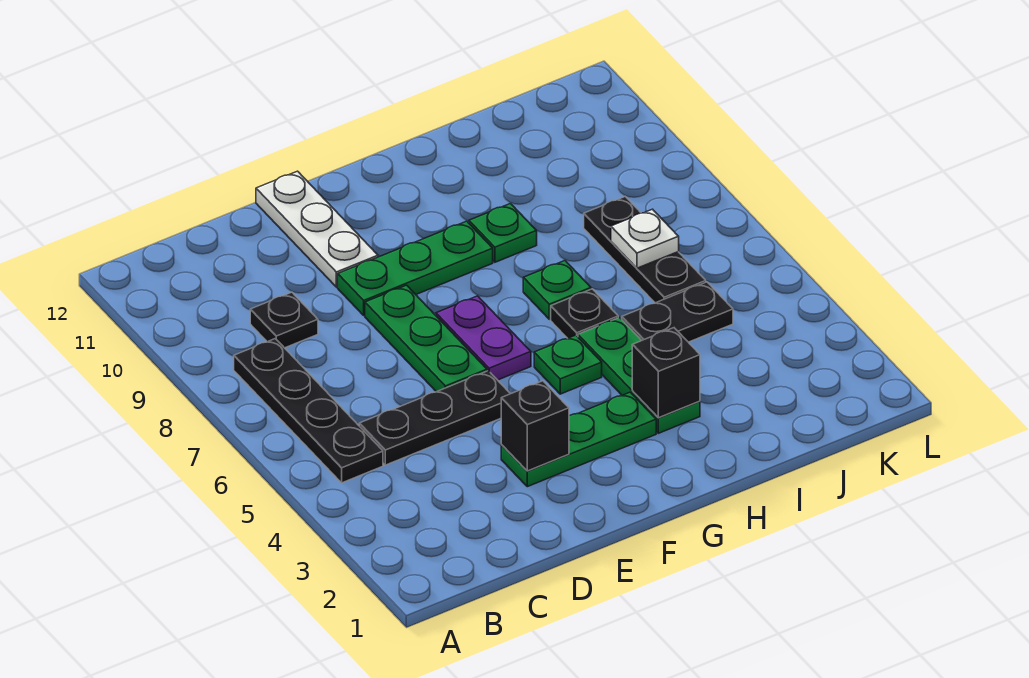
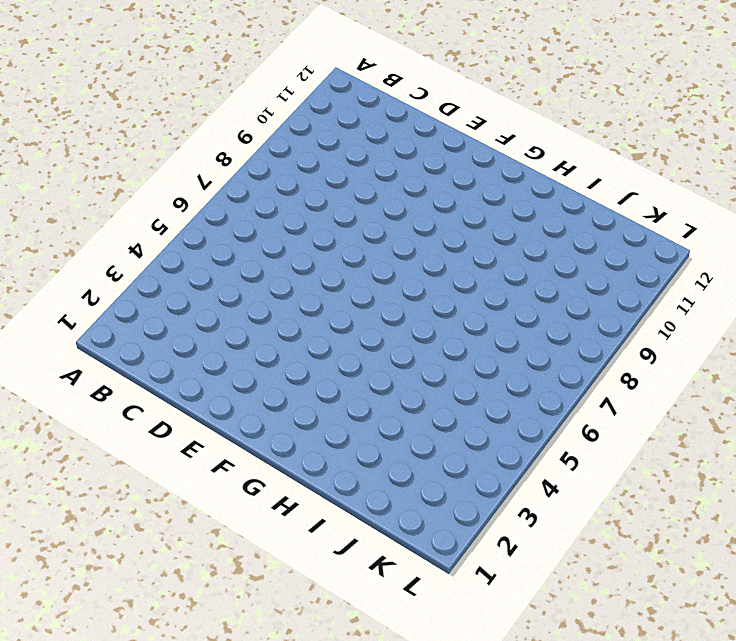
none -> black 1x4 plate [234,339,383,483]
none -> black 1x3 plate [359,371,510,465]
none -> black 1x1 plate [250,292,318,348]

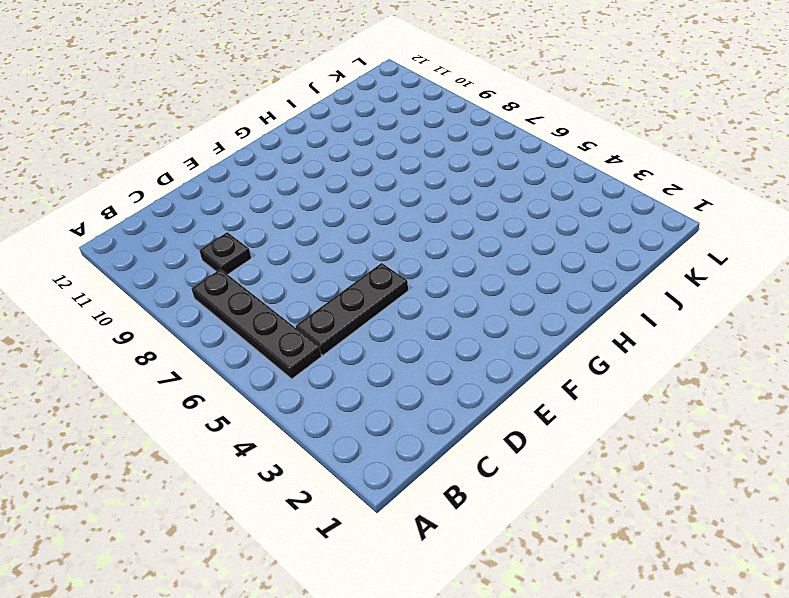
none -> green 1x3 plate [501,392,656,487]
none -> green 1x3 plate [365,285,487,392]
none -> green 1x3 plate [338,221,493,316]

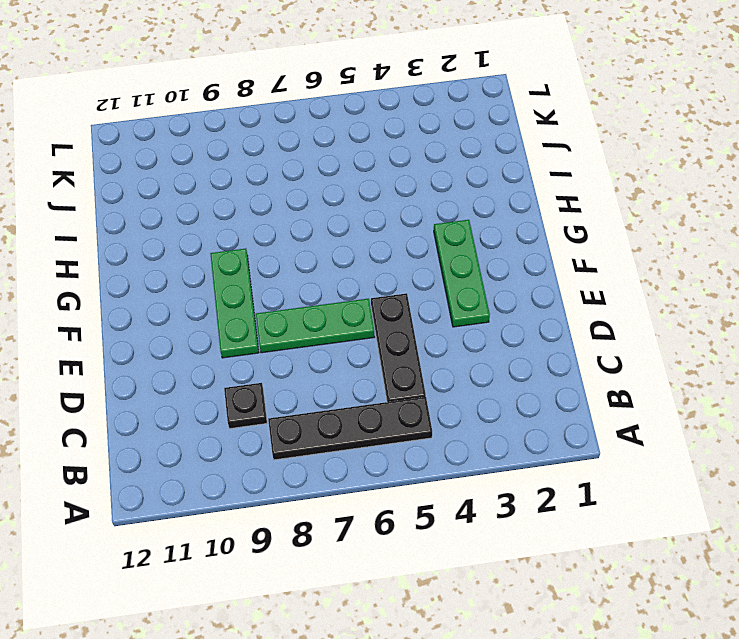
none -> white 1x3 plate [256,171,378,287]
none -> purple 1x2 plate [436,296,531,380]
none -> green 1x1 plate [534,335,602,394]

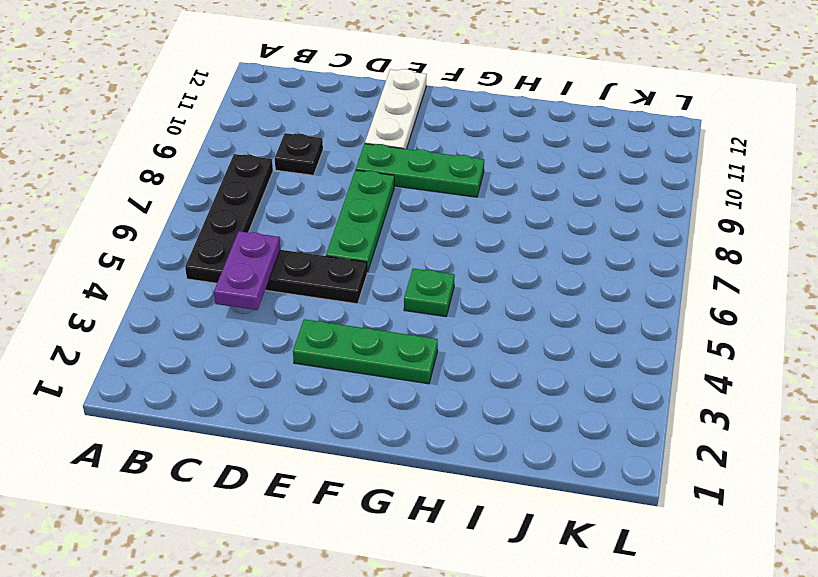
purple 1x2 plate [214,231,280,310] -> purple 1x2 plate moved to [436,296,531,380]
none -> green 1x3 plate [578,318,700,433]
none -> black 1x1 plate [551,289,618,338]
none -> green 1x1 plate [523,261,591,319]

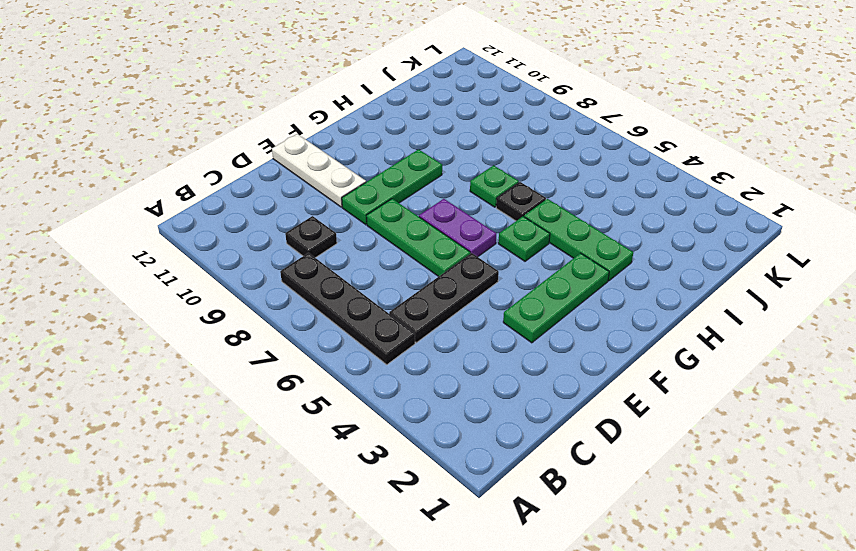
none -> green 1x1 plate [469,204,537,262]
none -> black 1x2 plate [622,282,733,342]
none -> black 1x3 plate [584,197,706,303]

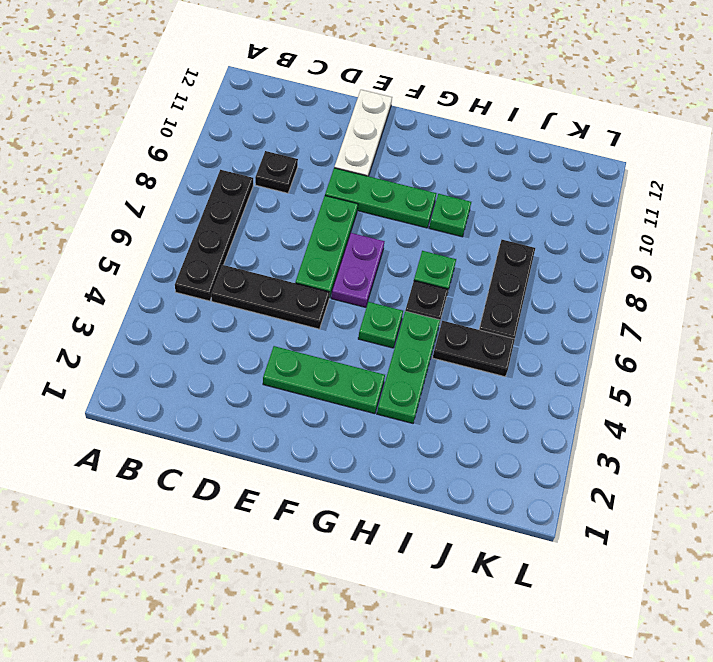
none -> black 1x1 brick [501,381,569,471]
none -> black 1x1 brick [632,328,700,418]
none -> white 1x1 plate [611,209,679,268]

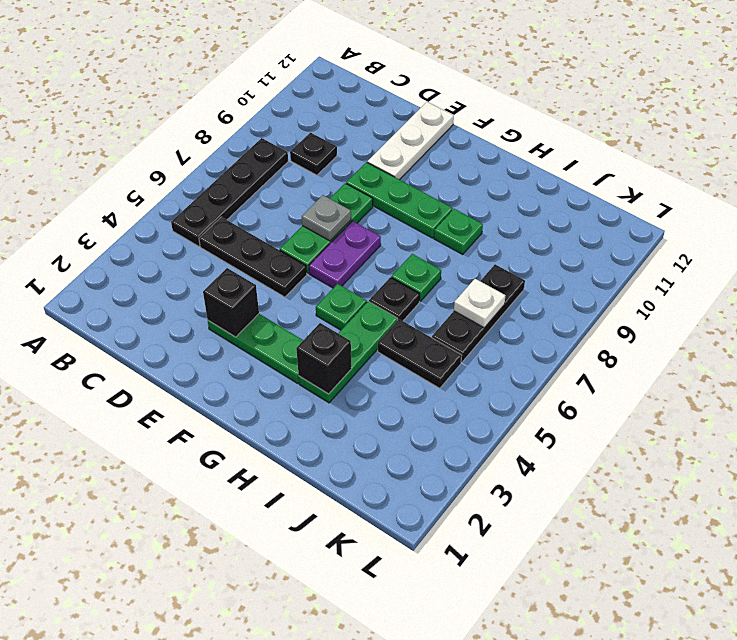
grey 1x1 plate [302,195,351,241] -> none

